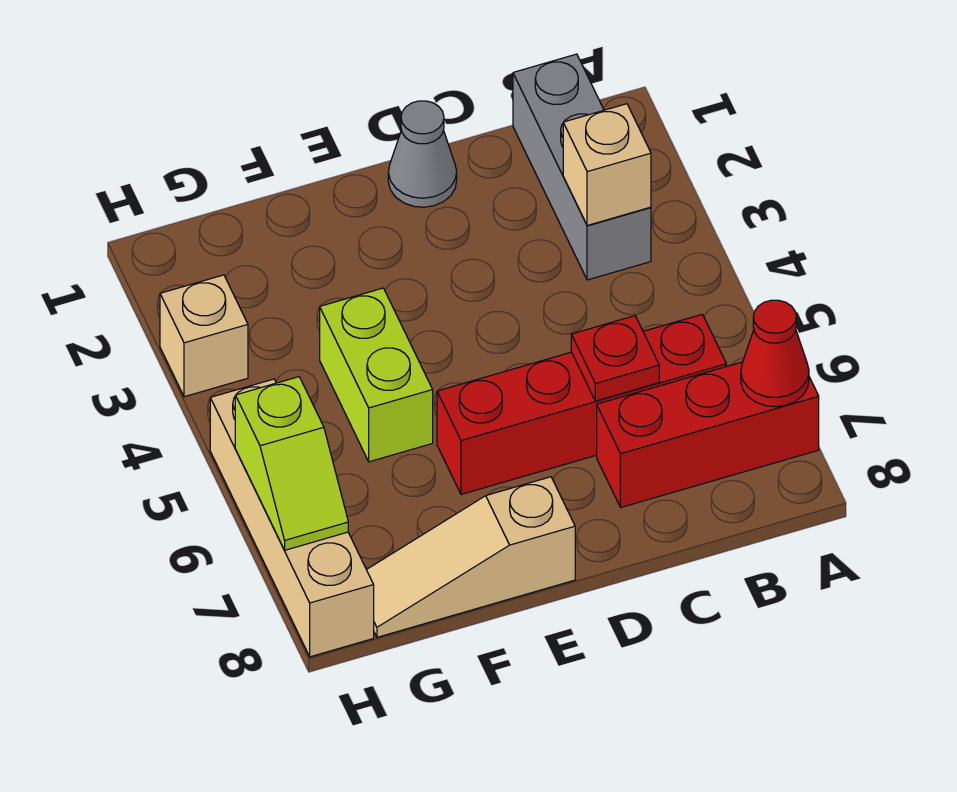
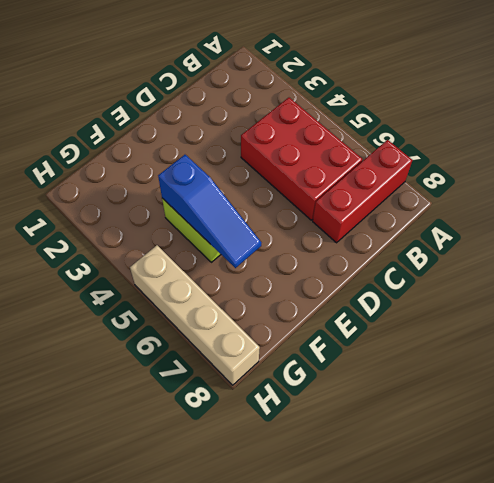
red 2x3 brick [241,98,363,220] -> red 1x4 brick [437,314,726,494]
blue 1x3 slope [158,155,261,268] -> none
none -> grey 1x3 brick [513,54,651,280]
none -> grey 1x1 cone [388,101,457,207]
none -> tan 1x3 slope [367,477,575,637]

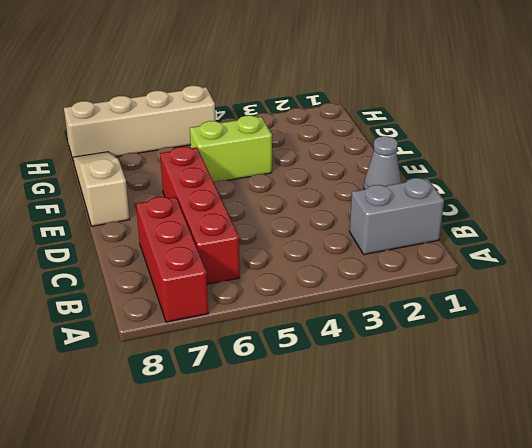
grey 1x2 brick [349,178,444,255] -> grey 1x3 brick [513,54,651,280]
none -> tan 1x1 brick [160,275,248,397]
none -> red 1x1 cone [741,300,809,407]
none -> tan 1x1 brick [563,104,651,226]

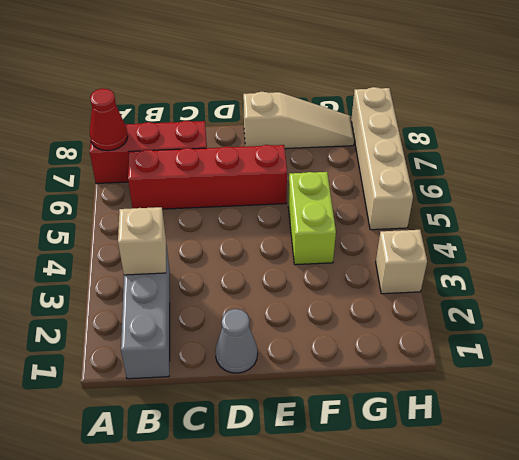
none -> red 1x1 plate [571,316,659,401]
none -> lime 1x2 slope [235,377,348,550]

